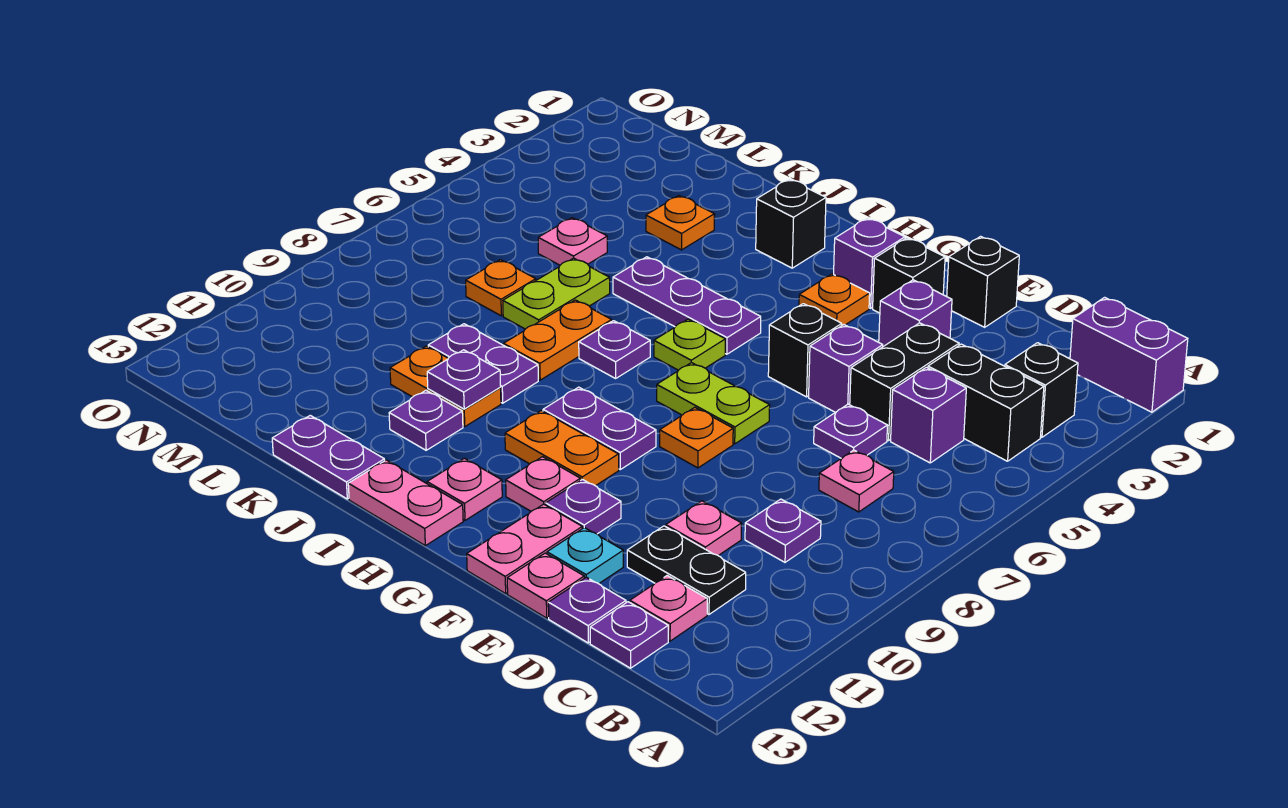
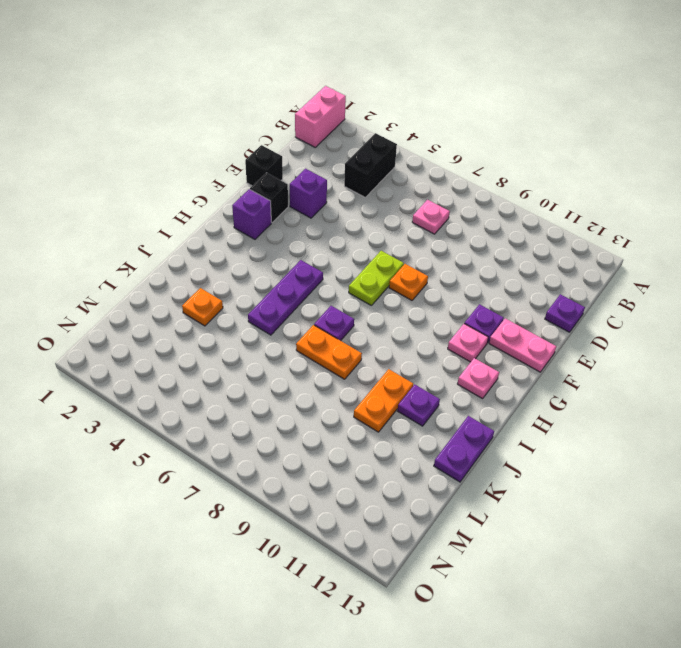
pink 1x2 brick [295,86,346,147] -> purple 1x2 brick [1070,297,1188,412]
none -> black 1x1 brick [1005,343,1078,437]
none -> purple 1x1 brick [891,367,966,463]
none -> purple 1x1 plate [745,499,821,562]
none -> black 1x2 plate [627,526,746,614]

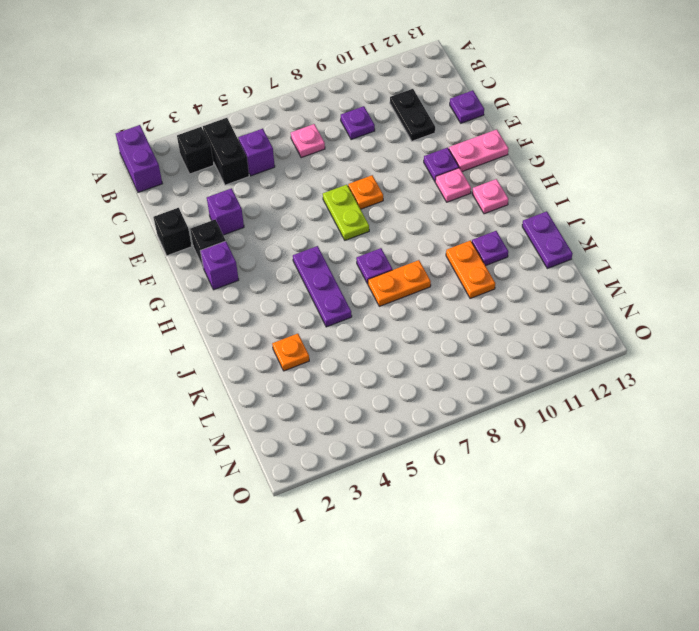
none -> pink 1x1 plate [630,576,707,641]
none -> purple 1x1 plate [590,602,668,668]
none -> black 1x2 brick [850,323,959,441]
none -> purple 1x1 plate [814,404,888,458]

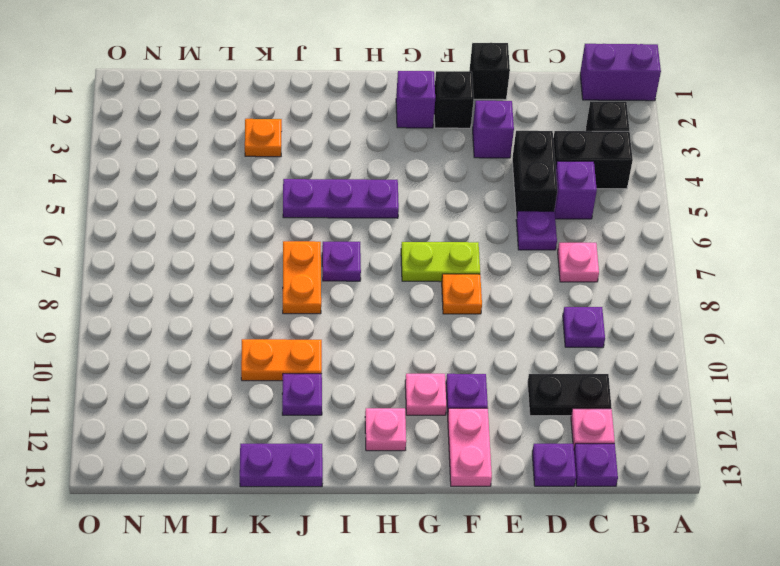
none -> pink 1x1 plate [666,501,741,555]
none -> purple 1x1 brick [809,325,883,412]
none -> cyan 1x1 plate [547,528,623,584]
none -> pink 1x1 plate [507,553,584,618]

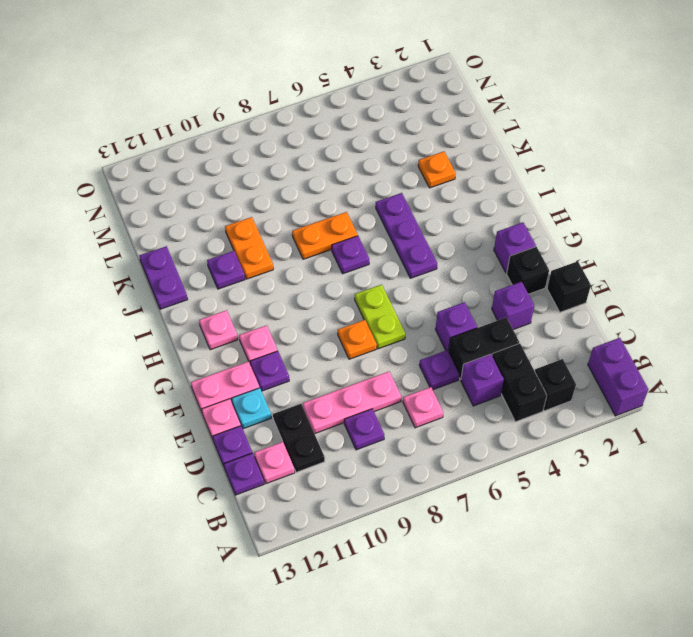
pink 1x3 plate [303,371,401,434] -> pink 1x1 plate [666,501,741,555]
none -> black 1x1 brick [768,304,842,397]
none -> orange 1x1 plate [799,274,870,325]
none -> purple 1x2 plate [543,387,656,469]
none -> orange 1x2 plate [505,411,619,486]

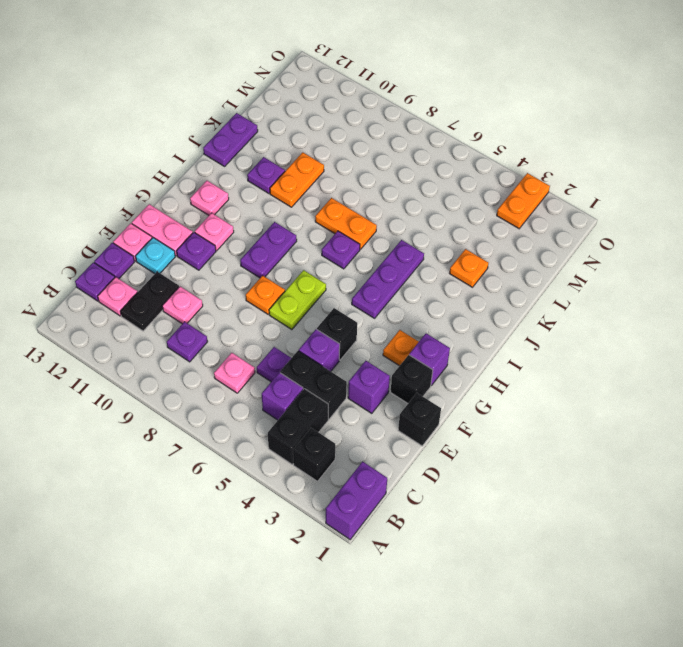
orange 1x2 plate [497,173,550,229] -> orange 1x2 plate moved to [505,411,619,486]
none -> lime 1x1 plate [654,319,725,370]
none -> pink 1x2 plate [348,460,463,546]
none -> black 1x1 brick [756,179,826,268]
none -> purple 1x2 plate [428,324,538,403]

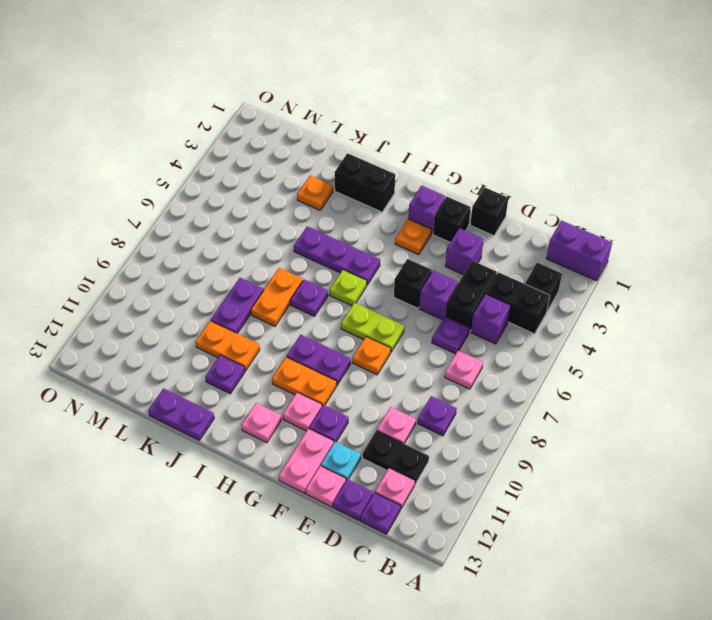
black 1x2 brick [335,153,395,212] -> black 1x1 brick [756,179,826,268]
purple 1x2 plate [211,278,264,333] -> purple 1x2 plate turned to [428,324,538,403]
none -> pink 1x2 plate [348,460,463,546]
none -> lime 1x2 plate [503,258,610,329]
none -> pink 1x1 plate [538,218,607,265]
none -> orange 1x1 plate [466,260,536,316]

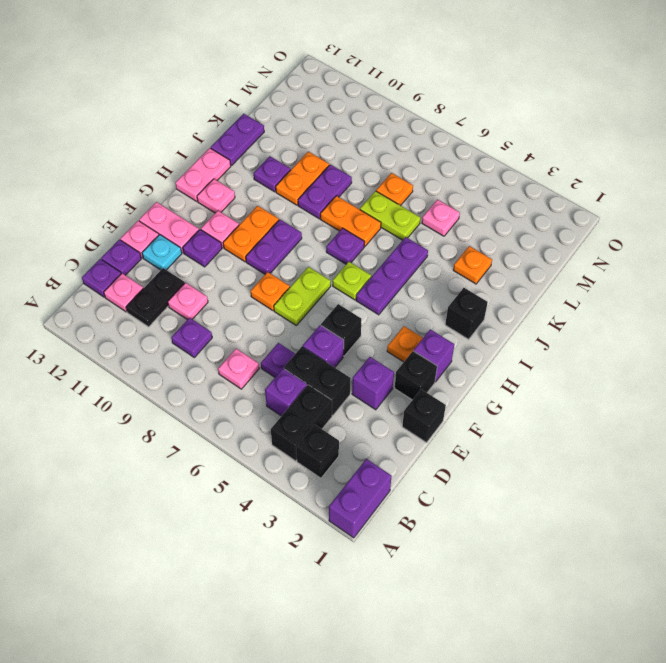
none -> purple 1x1 plate [427,350,501,409]

